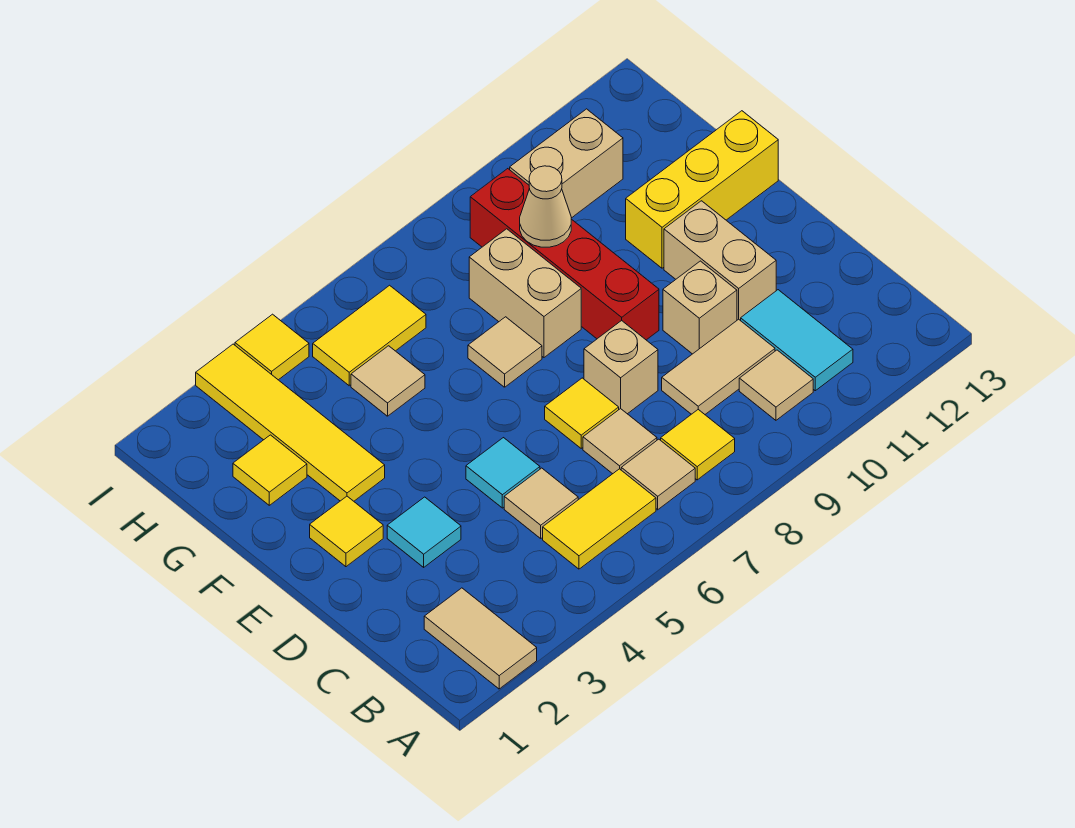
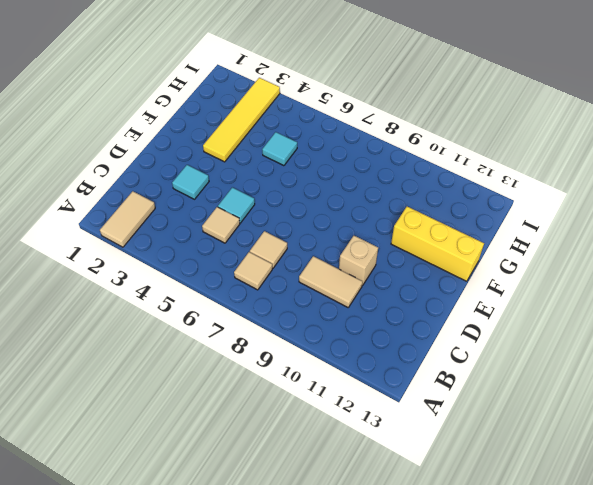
cyan 1x1 tile [262,132,297,166] -> tan 1x1 tile [351,346,425,416]
none -> yellow 1x2 tile [543,469,656,569]
none -> yellow 1x1 tile [661,410,735,480]
none -> tan 1x1 tile [739,350,813,420]

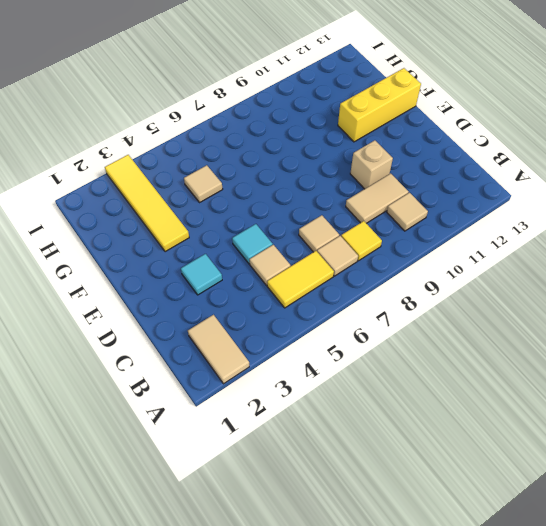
none -> cyan 1x2 tile [741,290,853,391]
none -> yellow 1x1 tile [545,378,619,448]
none -> tan 1x1 brick [584,321,658,414]

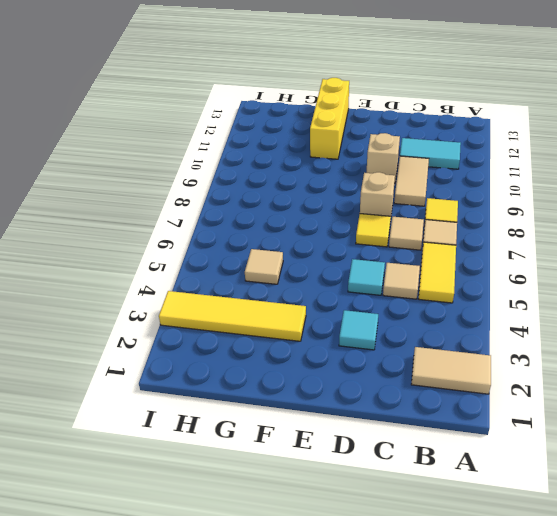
none -> tan 1x1 tile [739,350,813,420]
none -> tan 1x2 brick [664,201,776,321]
none -> yellow 1x1 tile [310,496,383,567]

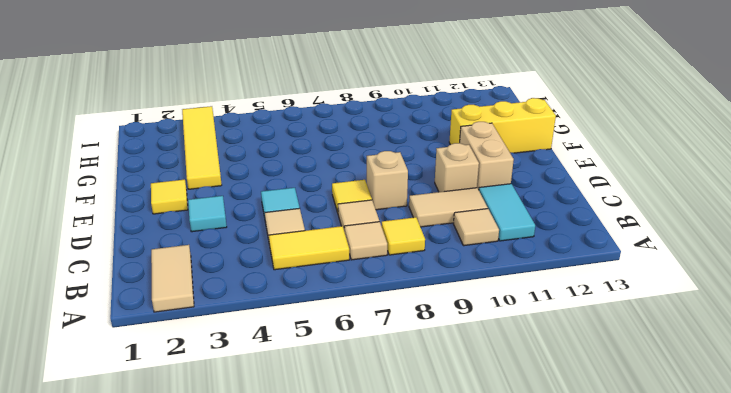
none -> red 1x4 brick [470,169,659,340]
none -> tan 1x1 tile [468,317,542,387]
none -> tan 1x2 brick [469,229,581,357]

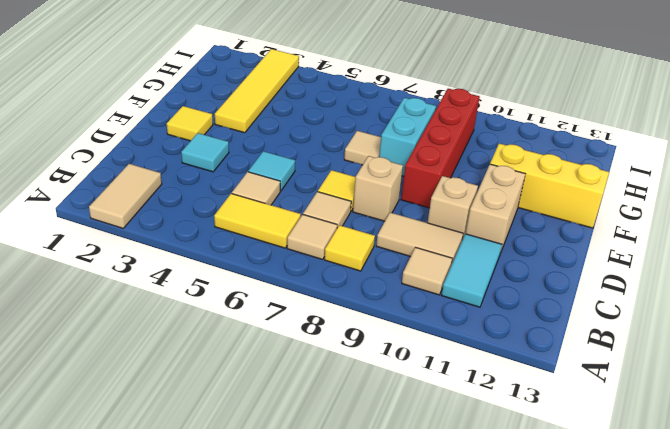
cyan 1x2 brick [379,98,436,176] -> tan 1x2 brick [469,229,581,357]
none -> yellow 1x1 tile [233,435,307,505]
none -> tan 1x1 tile [351,346,425,416]
none -> yellow 1x2 tile [313,285,426,386]

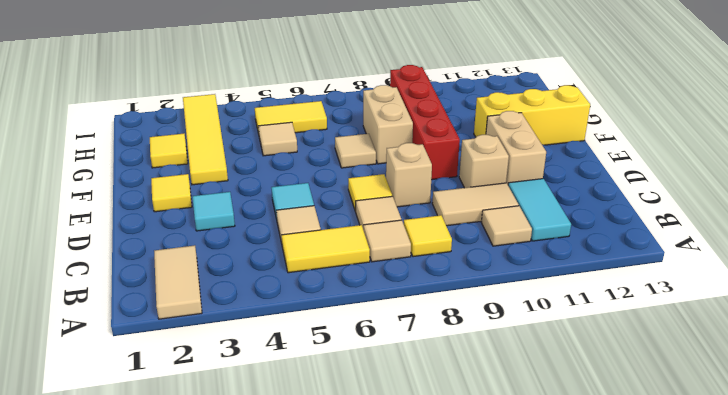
none -> tan 1x2 brick [510,109,623,218]
none -> yellow 1x1 tile [235,314,309,380]
none -> tan 1x1 cone [520,166,571,247]

